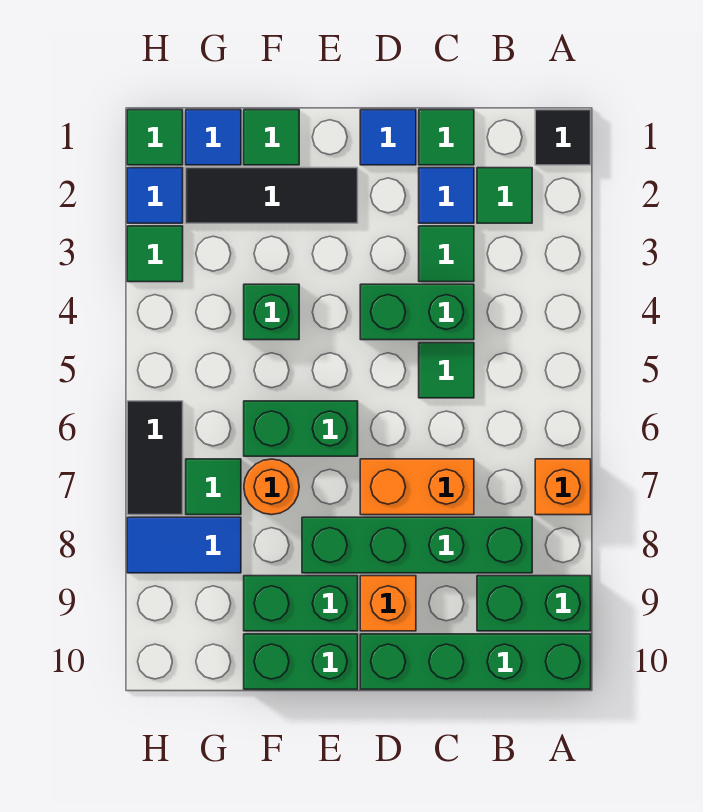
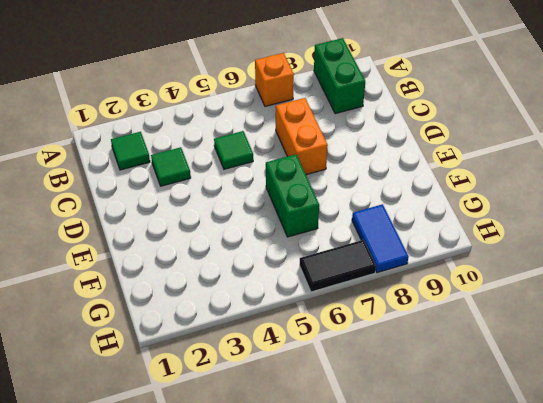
none -> black 1x1 tile [535,110,591,165]
none -> green 1x4 brick [360,634,591,689]
none -> green 1x4 brick [302,517,532,573]

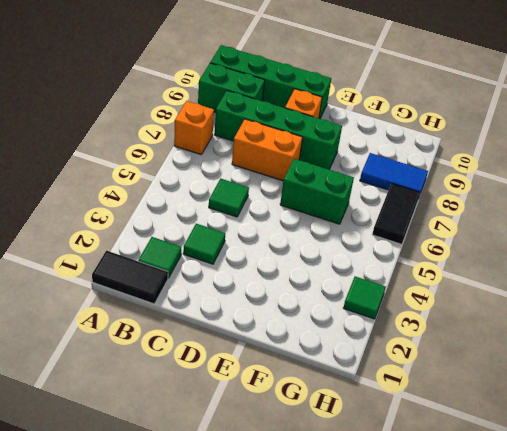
black 1x2 tile [92,251,168,304] -> black 1x1 tile [535,110,591,165]
none -> green 1x1 tile [419,110,474,165]
none -> blue 1x1 tile [419,168,474,223]
none -> green 1x2 brick [360,284,474,340]

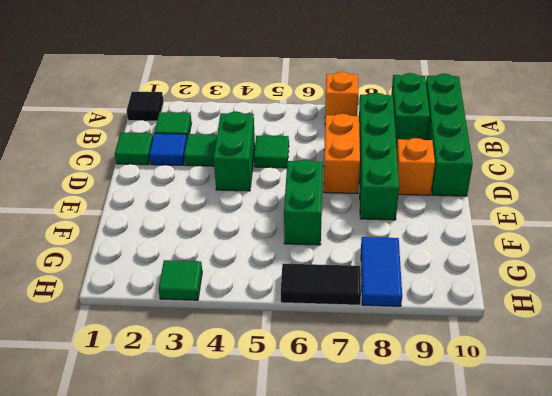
none -> blue 1x1 tile [360,110,416,165]
none -> black 1x3 tile [186,168,358,223]
none -> green 1x2 brick [244,576,358,631]

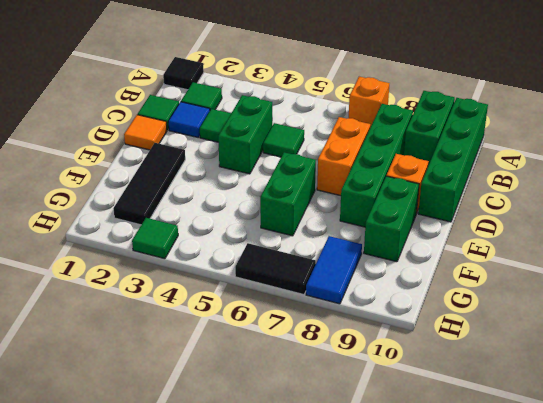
orange 1x1 tile [124,115,167,150] -> blue 1x1 tile [360,110,416,165]
none -> green 1x2 brick [244,634,358,689]
none -> green 1x1 tile [244,110,299,165]
none -> green 1x1 brick [244,284,299,340]

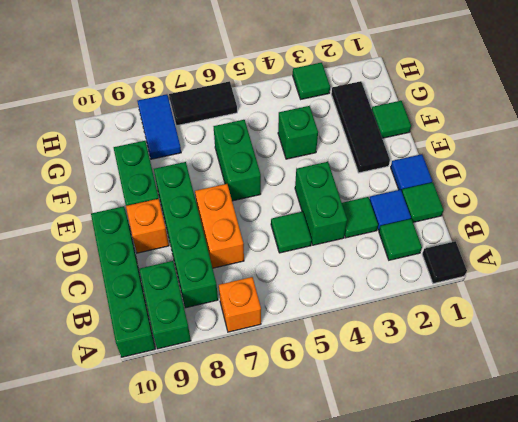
none -> green 1x2 brick [244,634,358,689]
none -> orange 1x1 round brick [244,459,299,515]
none -> blue 1x1 tile [186,110,241,165]

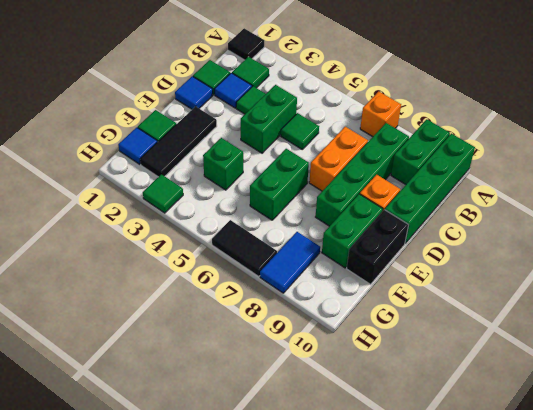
black 1x2 brick [347,210,408,284] -> green 1x2 brick [244,634,358,689]
none -> orange 1x1 round brick [244,459,299,515]
none -> green 1x1 tile [186,459,241,515]
none -> green 1x1 tile [127,110,183,165]

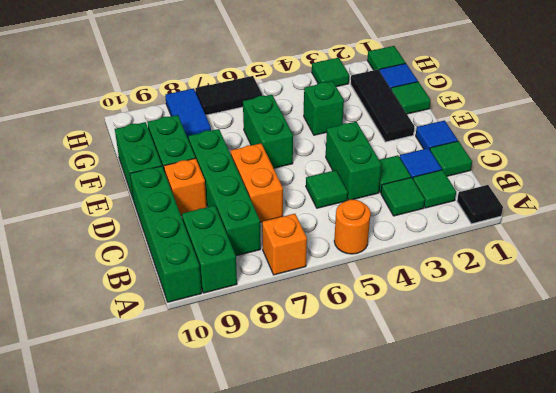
orange 1x1 round brick [334,200,371,254] -> orange 1x1 round brick moved to [244,459,299,515]
green 1x1 tile [381,177,425,216] -> green 1x1 tile moved to [186,459,241,515]
none -> blue 1x1 tile [127,168,183,223]

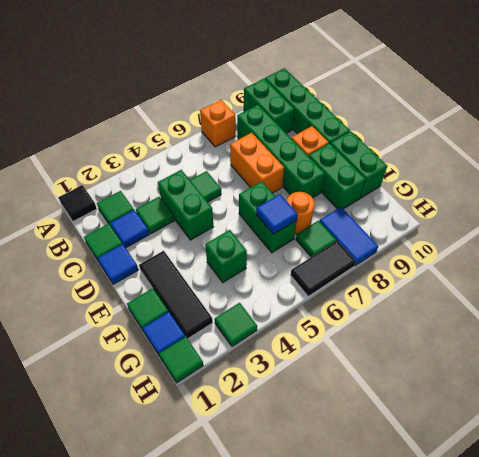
blue 1x1 tile [256,194,298,234] -> blue 1x1 tile moved to [127,168,183,223]

